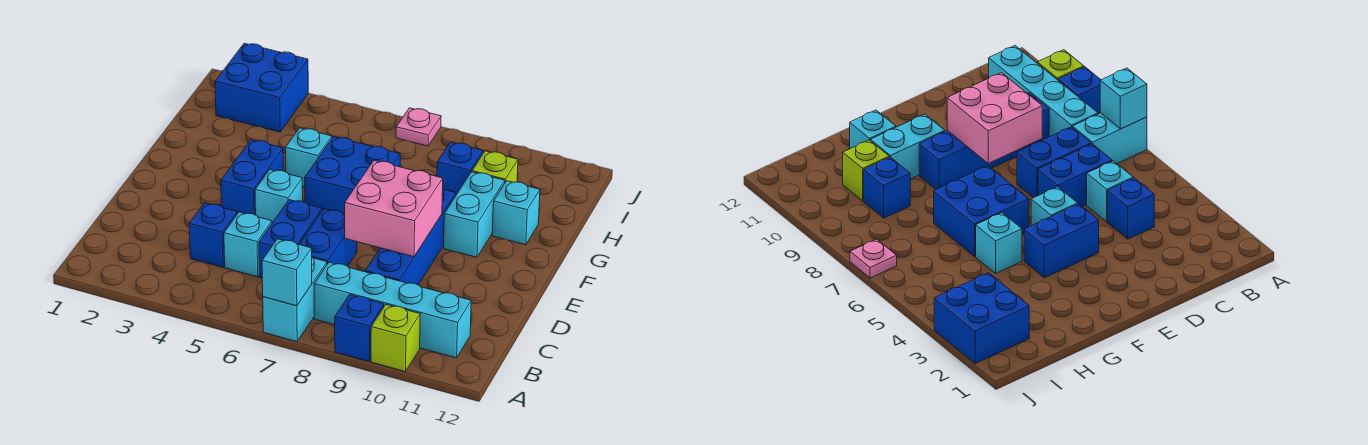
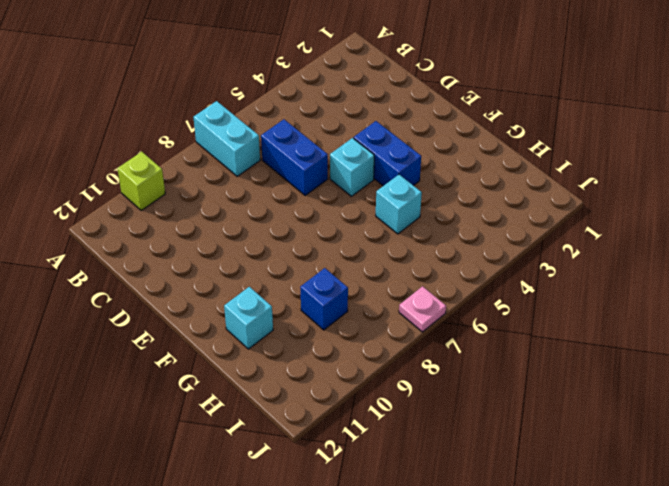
none -> blue 1x1 brick [335,295,384,361]
none -> cyan 1x4 brick [314,262,471,358]
none -> blue 1x1 brick [189,203,237,267]

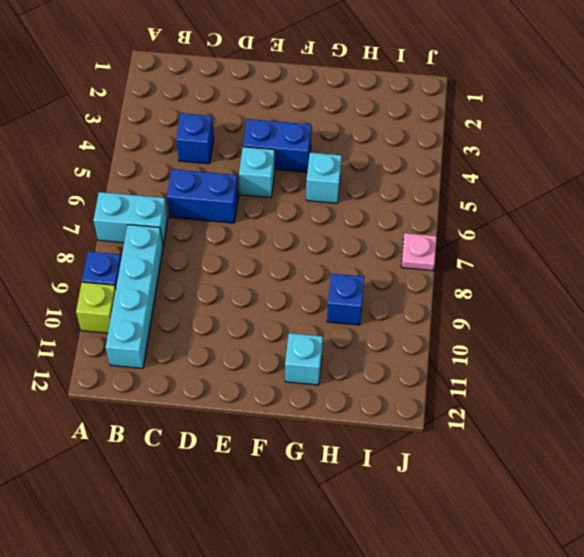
none -> cyan 1x1 brick [224,212,272,277]
none -> blue 1x2 brick [299,209,357,266]
none -> blue 1x4 brick [365,189,456,285]

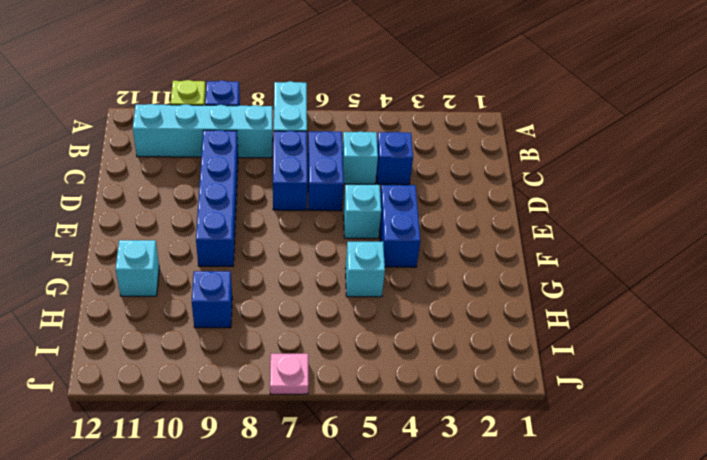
none -> blue 2x2 brick [305,137,400,214]
none -> cyan 1x2 brick [444,172,505,257]
none -> lime 1x1 brick [472,151,518,182]

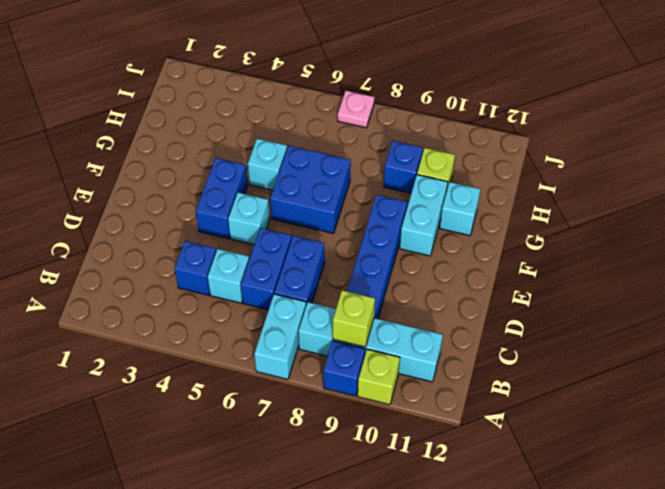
lime 1x1 brick [333,290,375,347] -> none
none -> blue 2x2 brick [215,43,308,132]
none -> cyan 1x1 brick [262,239,312,306]
none -> pink 2x2 brick [345,160,443,257]

